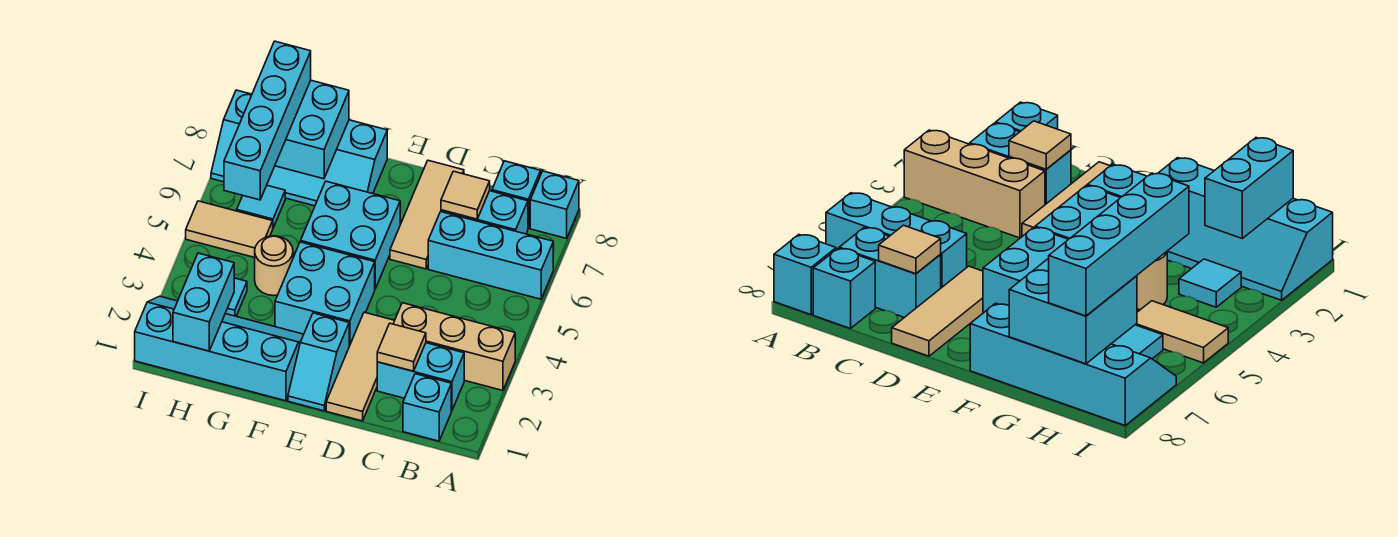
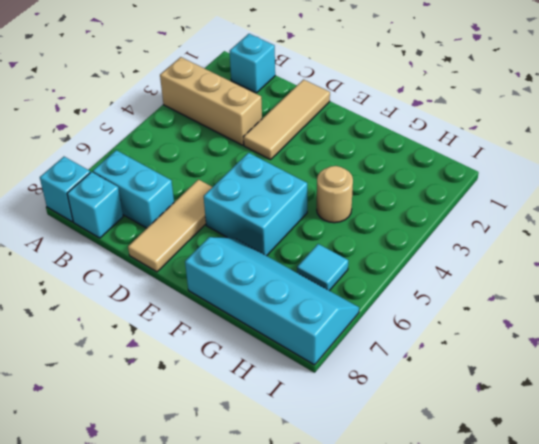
none -> cyan 1x3 brick [428,212,553,299]
none -> cyan 1x2 brick [377,343,464,411]
none -> cyan 1x2 slope [288,313,349,411]

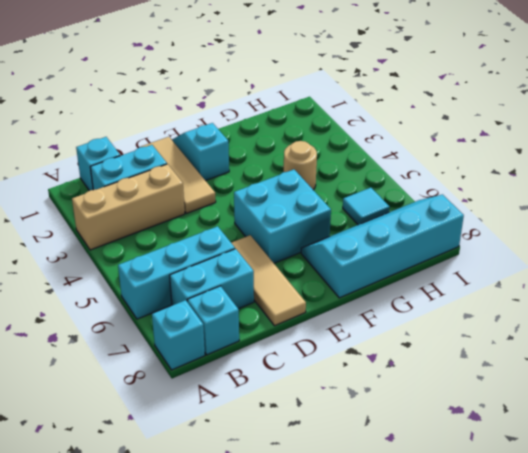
none -> cyan 2x2 brick [275,242,375,346]
none -> cyan 2x4 slope [135,296,304,401]
none -> cyan 1x1 tile [225,278,247,316]

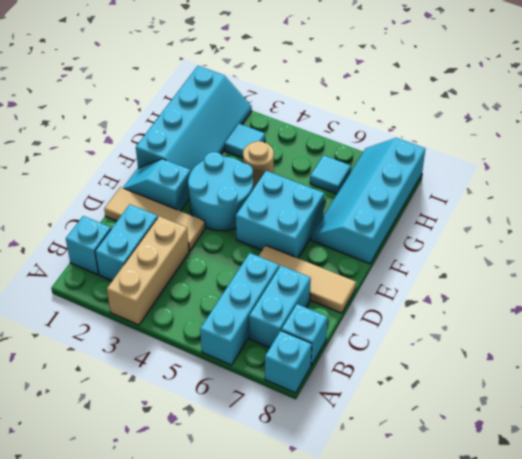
cyan 2x2 round brick [188,152,253,231] -> cyan 2x2 brick [275,242,375,346]
none -> tan 1x2 tile [186,201,273,258]
none -> tan 1x1 tile [377,323,426,371]
none -> tan 1x1 tile [441,171,490,219]

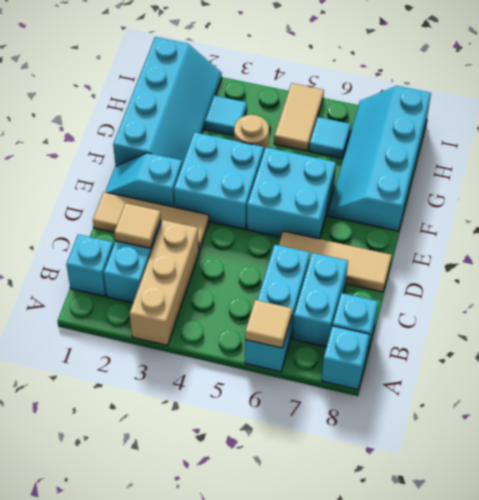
tan 1x1 tile [245,300,292,348] -> tan 1x1 tile moved to [441,171,490,219]
none -> cyan 2x2 brick [275,80,349,179]
none -> cyan 1x2 brick [173,253,234,351]
none -> cyan 1x4 brick [224,41,311,200]

